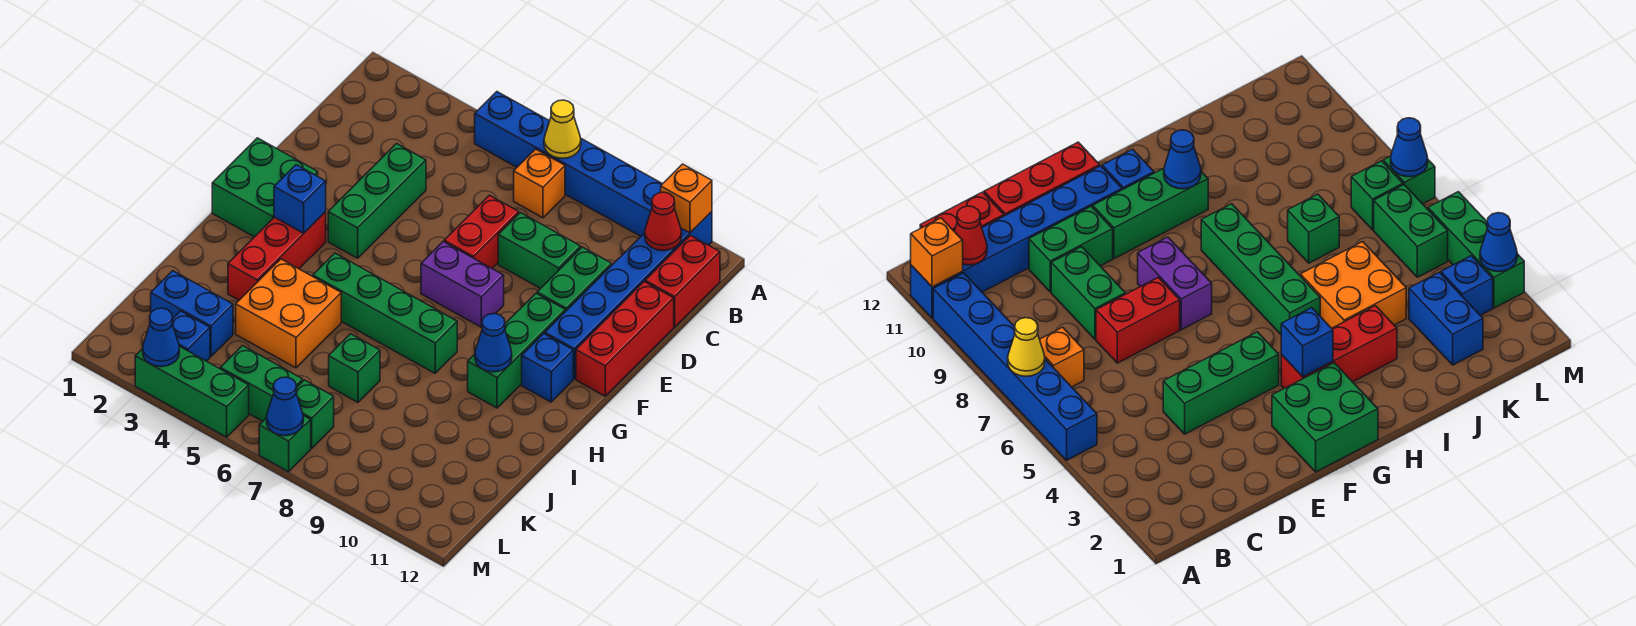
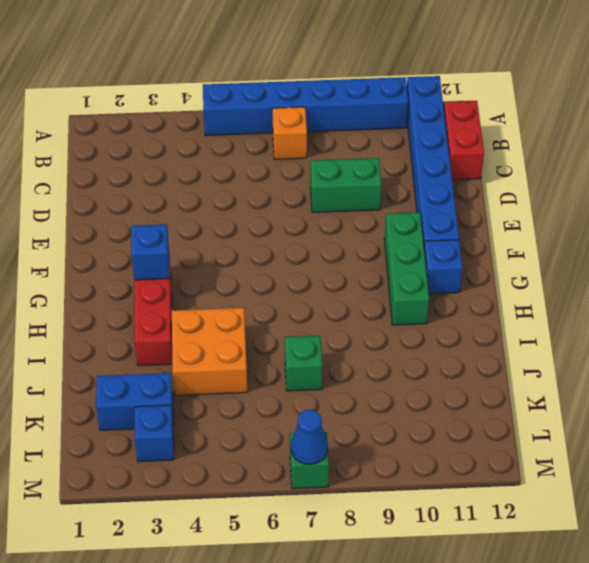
none -> green 1x3 brick [328,144,426,258]
none -> red 1x2 brick [444,195,519,268]
none -> green 1x2 brick [537,247,612,312]
none -> red 1x3 brick [576,282,674,396]

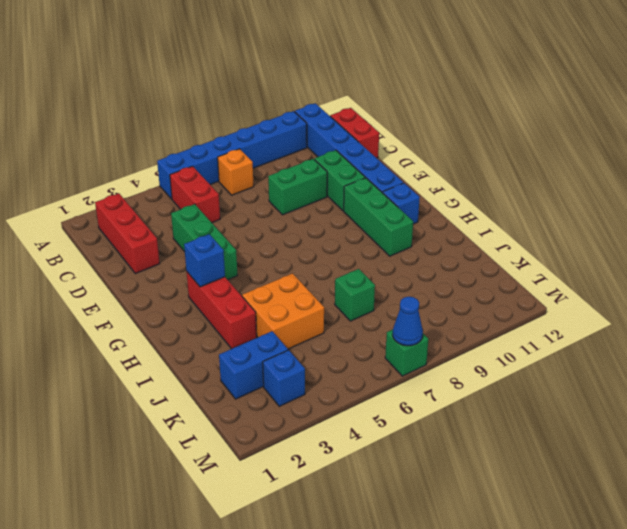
red 1x3 brick [95,194,160,274] -> red 1x3 brick moved to [576,282,674,396]
red 1x2 brick [170,166,220,223] -> red 1x2 brick moved to [444,195,519,268]
none -> green 2x2 brick [212,138,318,237]
none -> purple 1x2 brick [421,242,504,327]
none -> green 1x4 brick [313,253,457,373]
none -> green 1x2 brick [220,346,303,421]

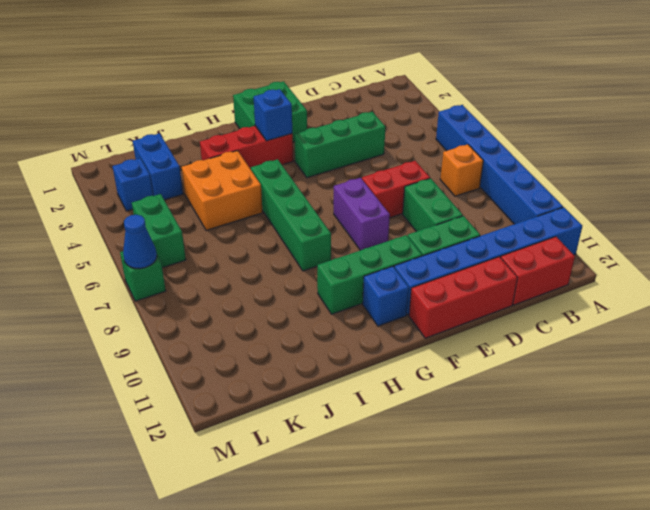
none -> green 1x1 brick [329,334,380,402]
none -> green 1x1 brick [296,380,334,448]
none -> green 1x3 brick [135,346,249,437]
none -> yellow 1x1 cone [544,100,581,158]

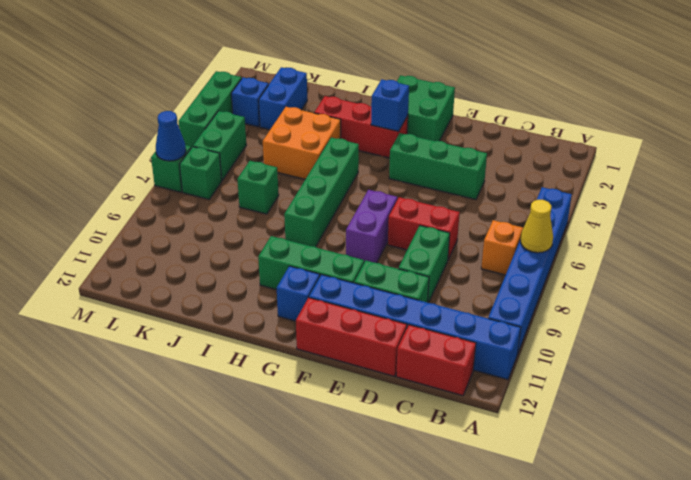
none -> orange 1x1 brick [661,164,712,233]
none -> red 1x1 cone [645,192,682,251]
none -> blue 1x1 cone [475,314,512,372]
none -> blue 1x1 cone [143,308,179,367]

